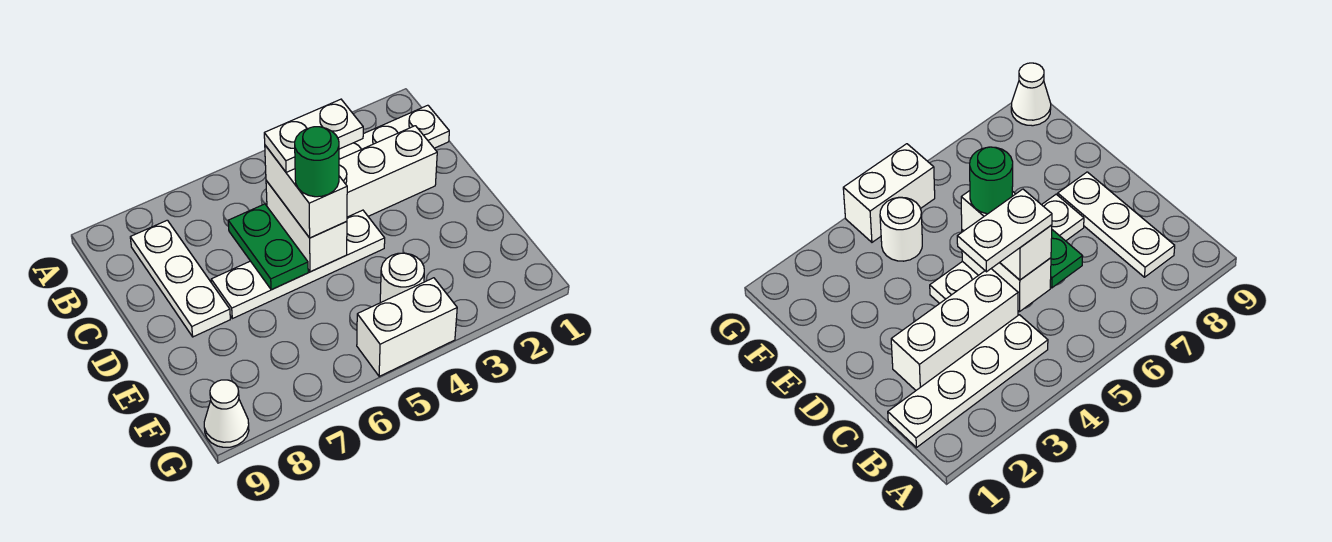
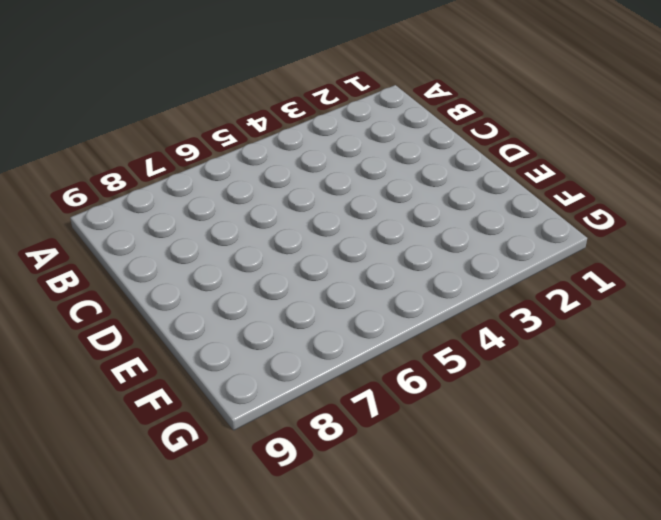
none -> white 1x4 plate [339,105,449,159]
none -> white 1x3 plate [130,220,230,337]
none -> white 1x3 brick [339,126,437,217]

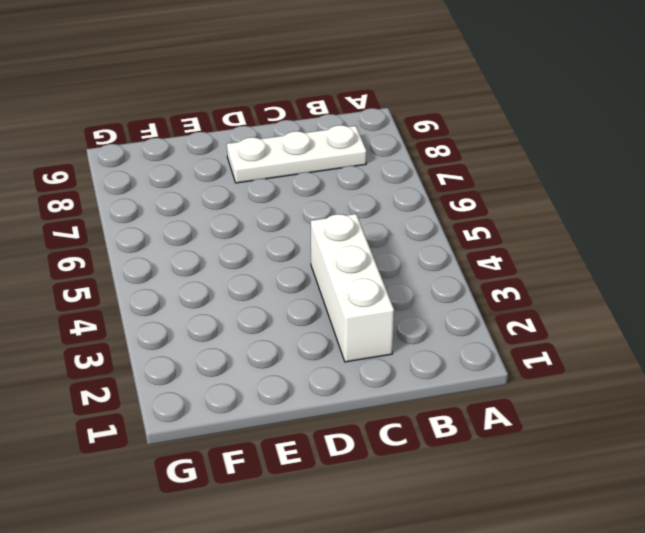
none -> white 1x4 plate [339,105,449,159]
none -> white 1x4 plate [211,210,385,319]
none -> white 1x1 round brick [380,253,424,303]

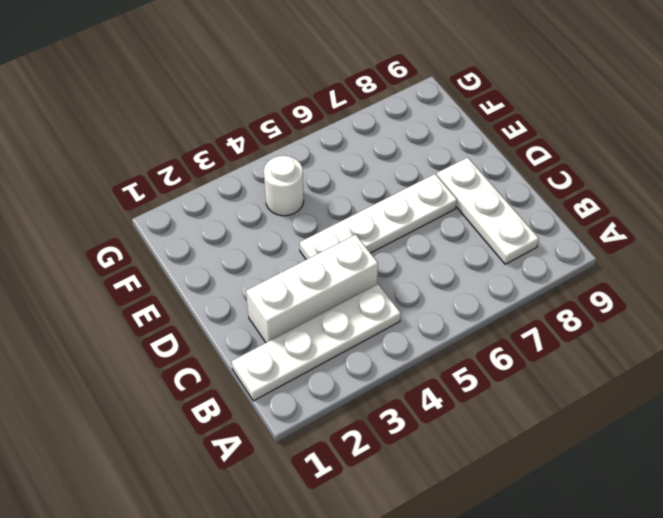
none -> white 1x2 brick [357,278,457,376]
none -> white 1x1 cone [204,380,249,447]
none -> white 1x2 brick [266,181,347,272]

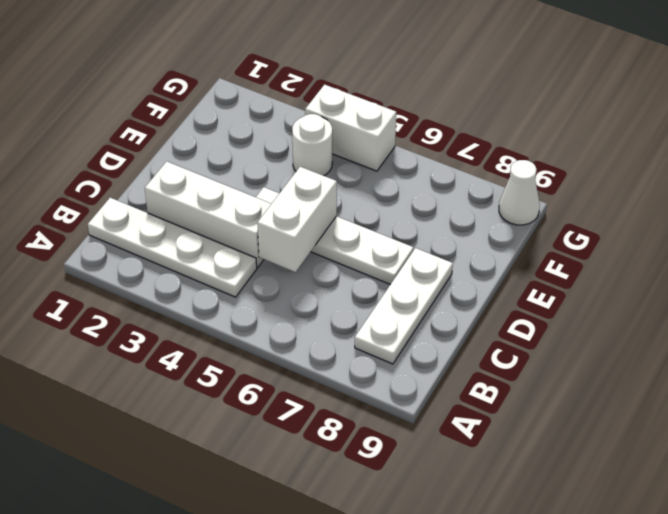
none -> green 1x2 plate [228,204,308,290]
none -> white 1x2 brick [265,145,347,238]
none -> white 1x2 plate [264,99,363,172]

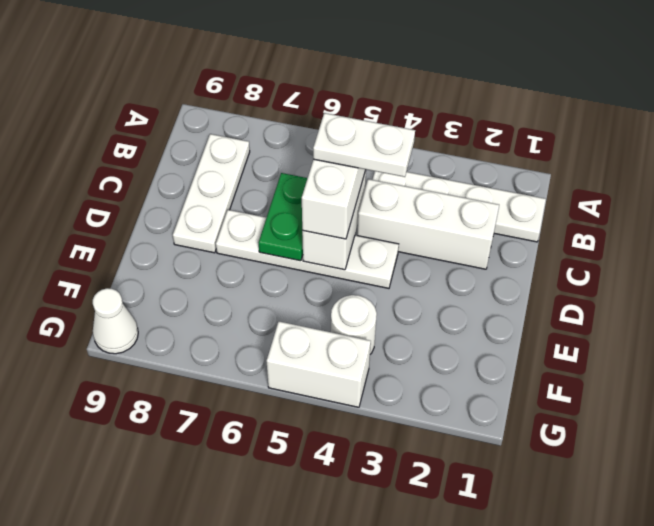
none -> green 1x1 round brick [295,127,339,197]

